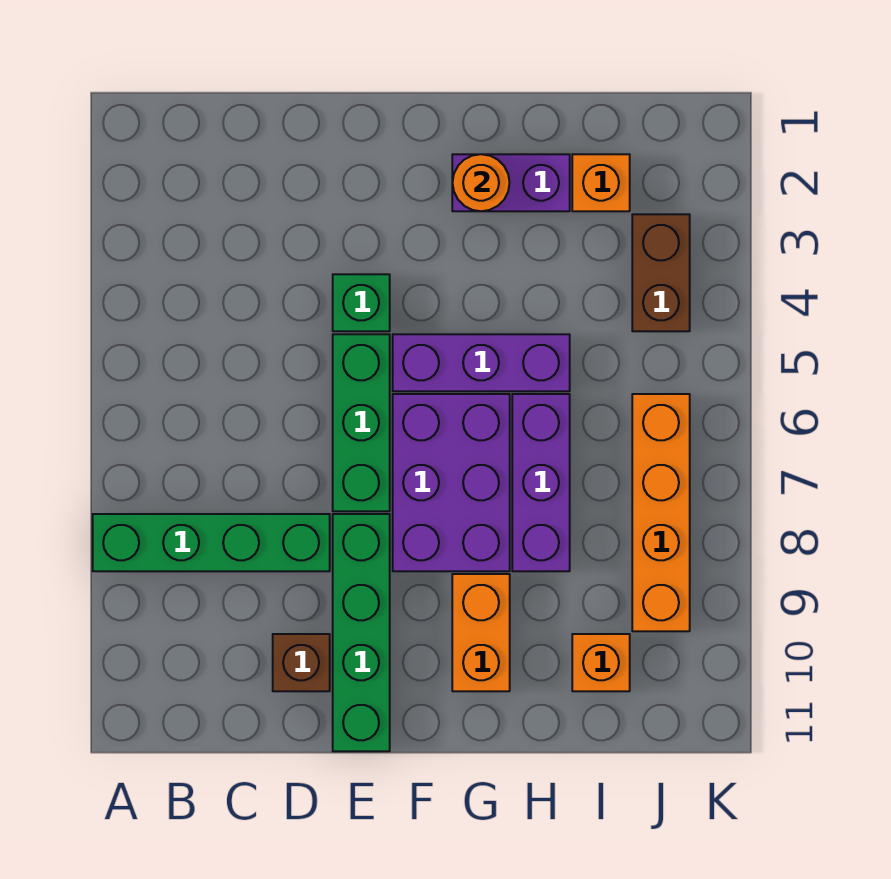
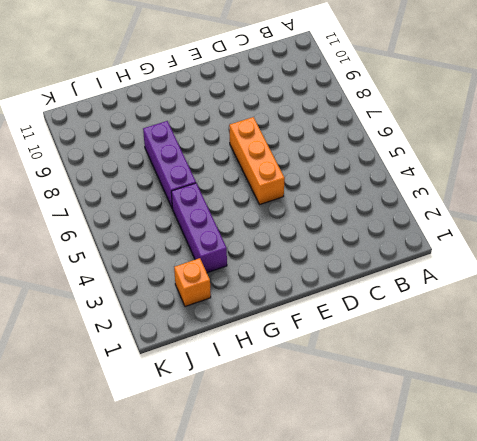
orange 1x3 brick [229,117,285,204] -> green 1x3 brick [333,334,390,511]
purple 1x3 brick [171,183,227,273] -> purple 1x3 brick turned to [393,334,570,391]
none -> green 1x4 brick [93,514,330,571]
none -> brown 1x1 brick [273,634,330,691]
none -> green 1x1 brick [333,274,390,331]

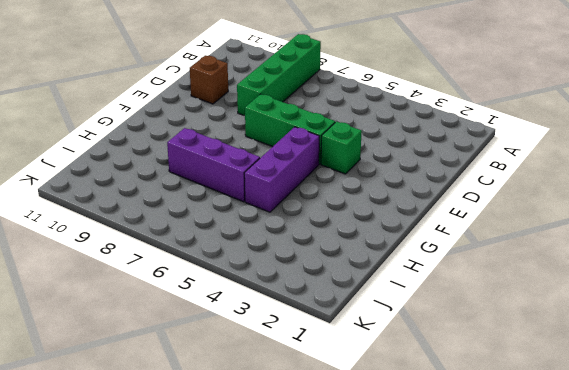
none -> green 1x4 brick [333,514,390,751]
none -> purple 2x3 brick [393,394,510,571]
none -> purple 1x2 brick [452,154,570,211]

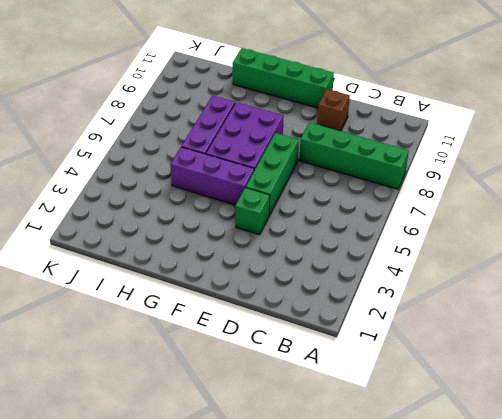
green 1x4 brick [233,48,334,108] -> green 1x4 brick turned to [333,514,390,751]
none -> purple 1x2 brick [452,154,570,211]
none -> orange 1x2 brick [452,574,510,691]
none -> orange 1x1 brick [572,154,630,211]

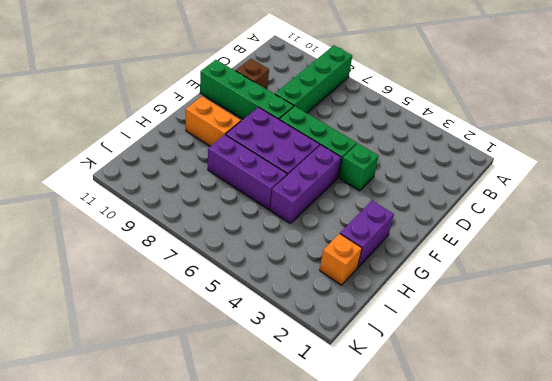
none -> orange 1x1 brick [572,634,630,691]
none -> brown 1x2 brick [632,214,690,331]
none -> orange 1x4 brick [632,394,690,631]

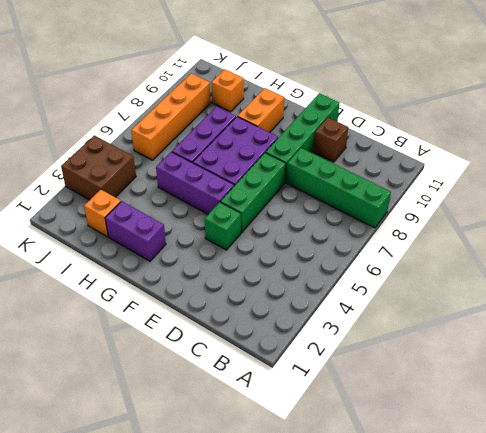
brown 2x2 brick [61,135,136,200] -> brown 1x2 brick [632,214,690,331]
none -> orange 1x1 round brick [453,154,510,211]

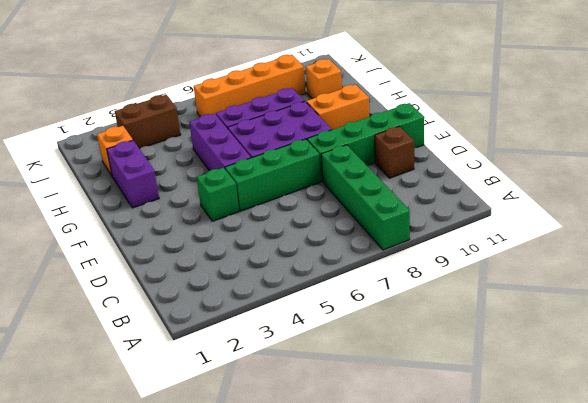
none -> orange 1x1 round brick [453,154,510,211]

